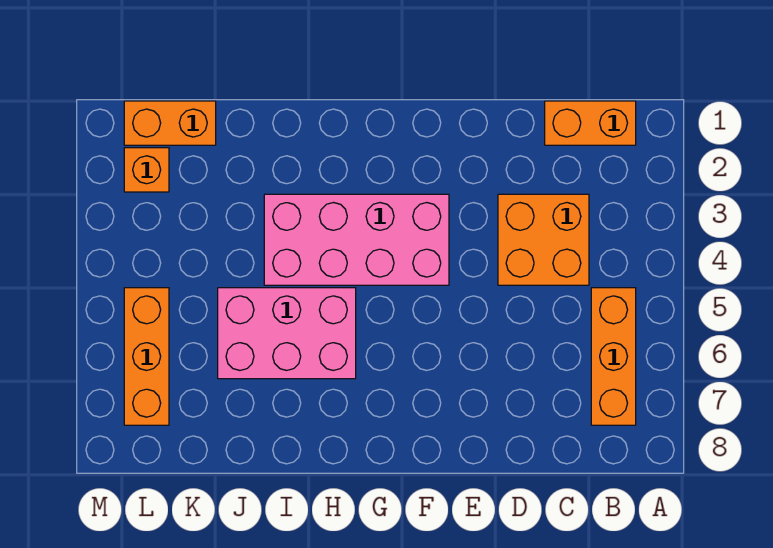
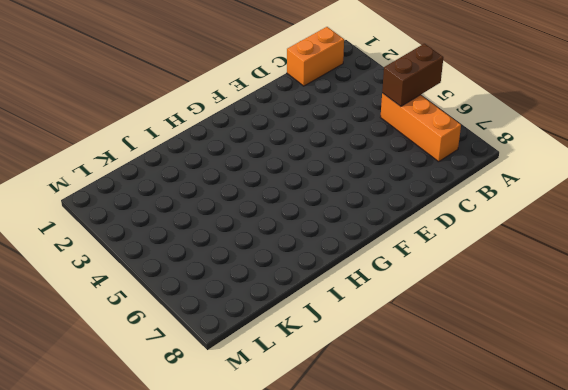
brown 1x2 brick [382,44,443,106] -> none
none -> orange 2x2 brick [498,194,589,285]
none -> pink 2x4 brick [264,194,449,285]

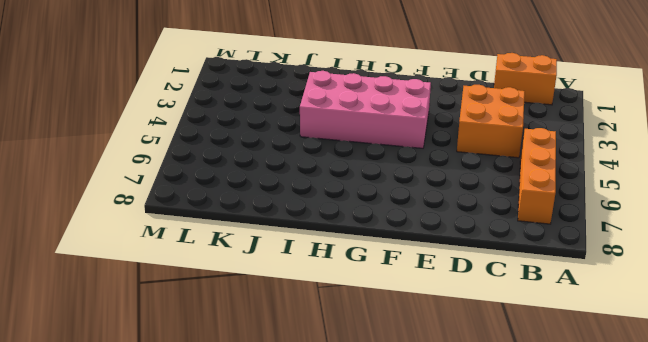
none -> pink 2x3 brick [218,288,356,379]
none -> orange 1x2 brick [124,101,216,145]

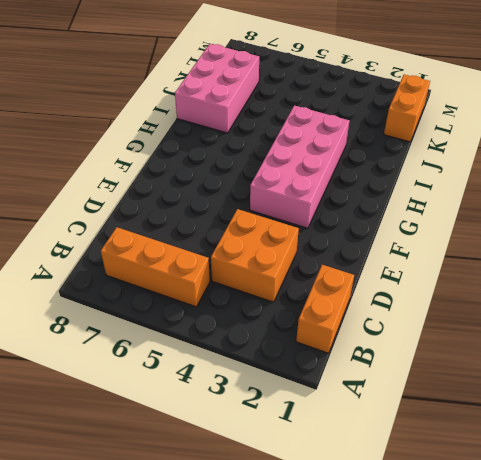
pink 2x3 brick [175,44,259,133] -> pink 2x3 brick moved to [218,288,356,379]
none -> orange 1x1 brick [124,148,169,192]
none -> orange 1x3 brick [124,288,169,425]

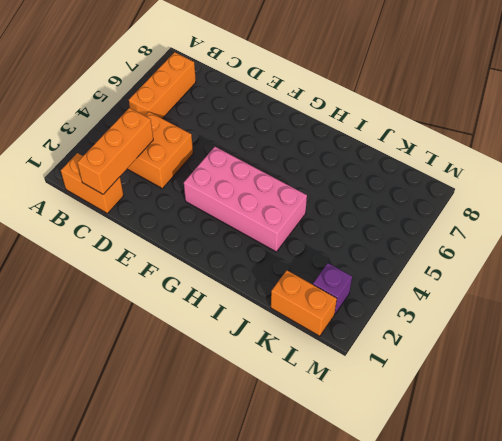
orange 1x3 brick [77,108,153,194] -> orange 1x3 brick moved to [124,288,169,425]
purple 1x1 brick [313,263,352,314] -> orange 1x1 brick [124,148,169,192]
none -> pink 2x3 brick [218,288,356,379]

